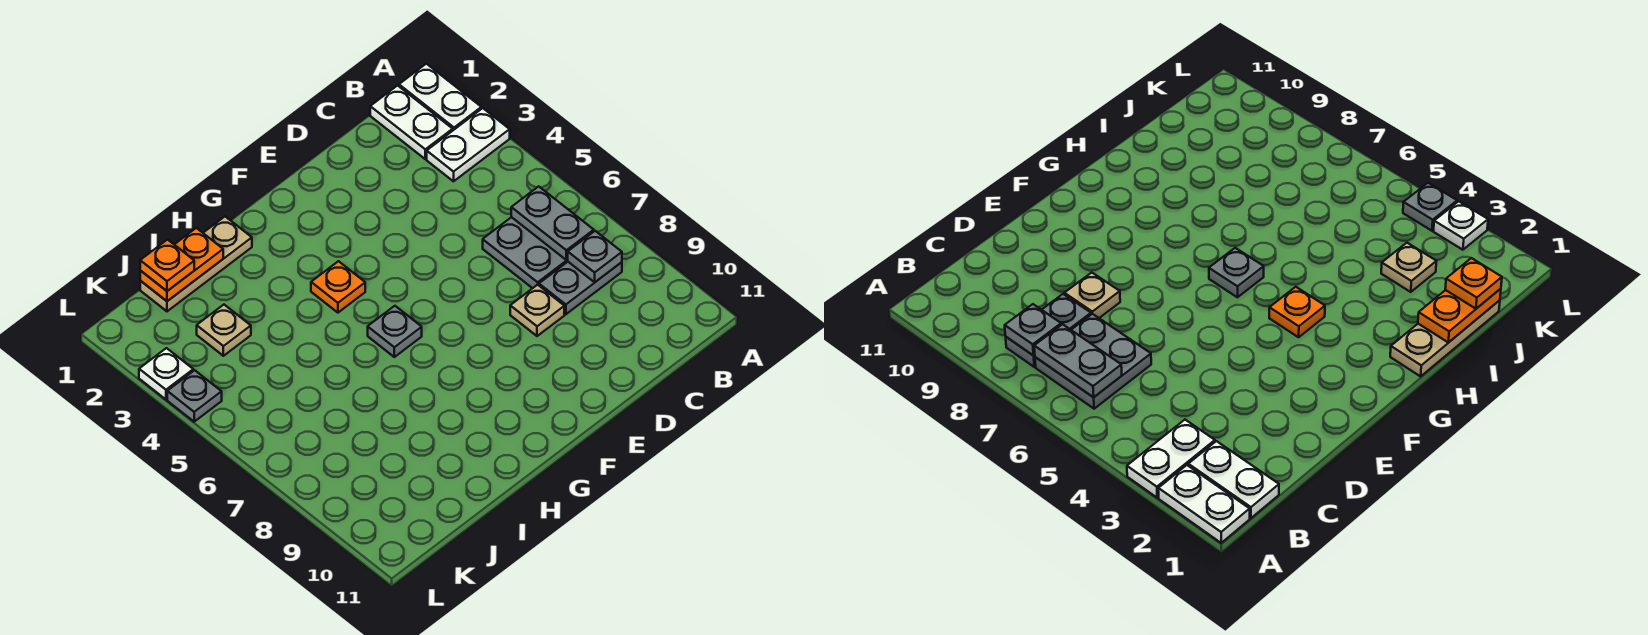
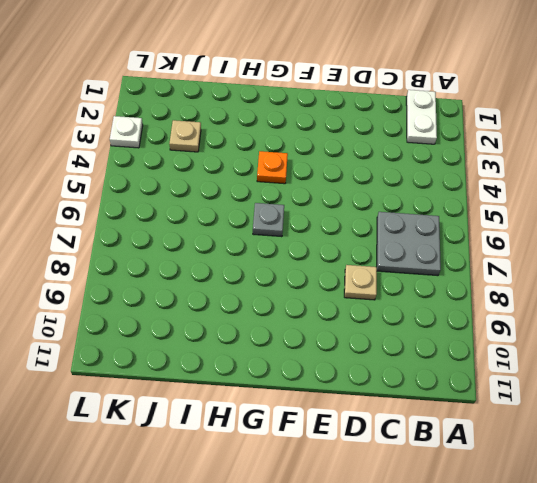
none -> white 1x2 plate [399,64,481,130]
none -> white 1x2 plate [427,108,510,181]
none -> grey 1x2 plate [539,262,622,314]

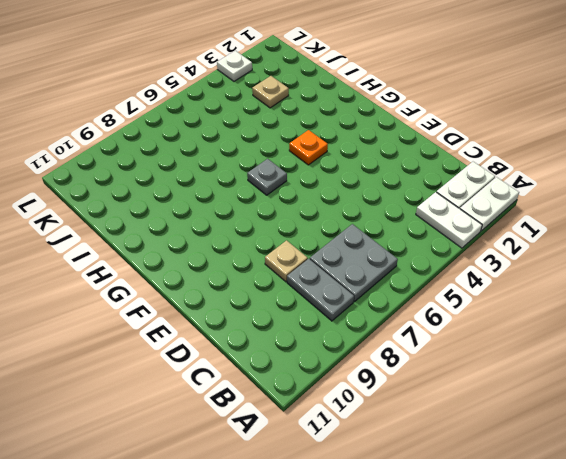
none -> tan 1x3 plate [140,217,252,311]
none -> grey 1x1 plate [167,370,222,422]
none -> grey 1x2 plate [511,186,594,260]

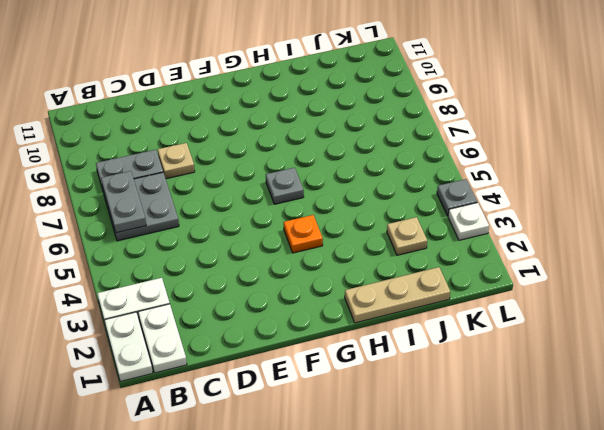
none -> grey 1x1 plate [567,231,622,282]
none -> orange 1x2 plate [140,228,223,301]
none -> orange 1x1 plate [140,240,194,291]

